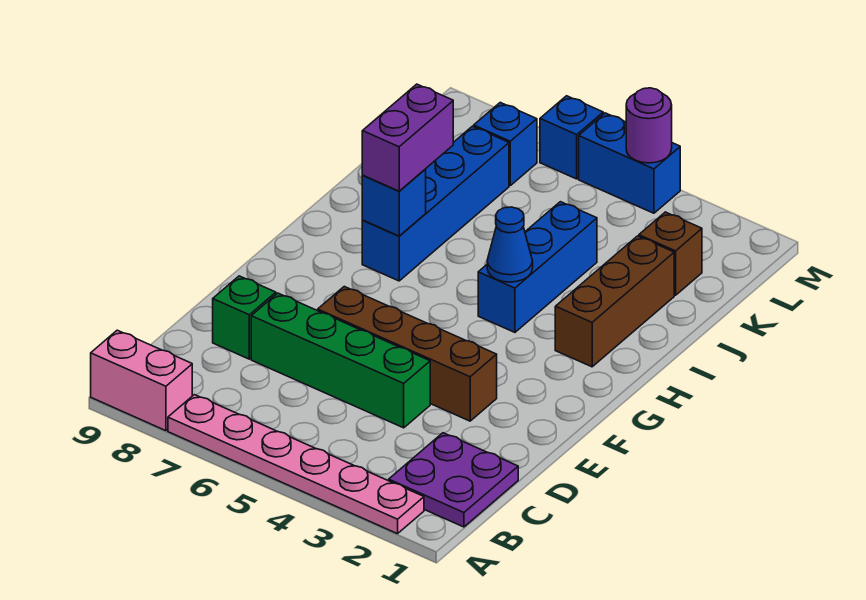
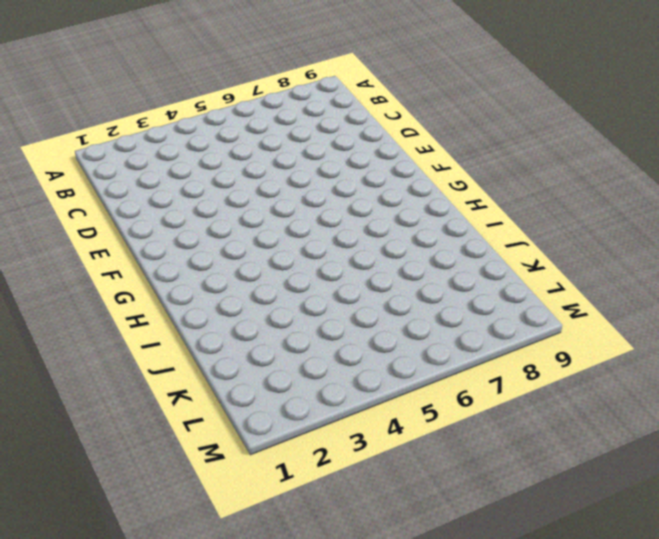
none -> pink 1x6 plate [168,395,424,534]
none -> pink 1x2 brick [91,330,192,431]
none -> purple 2x2 plate [389,433,518,527]

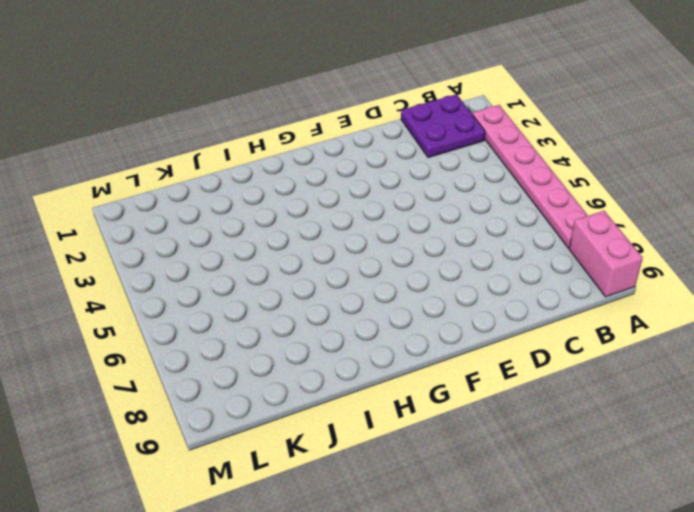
none -> green 1x4 brick [251,293,430,428]
none -> green 1x1 brick [213,276,276,359]
none -> brown 1x4 brick [318,287,497,421]

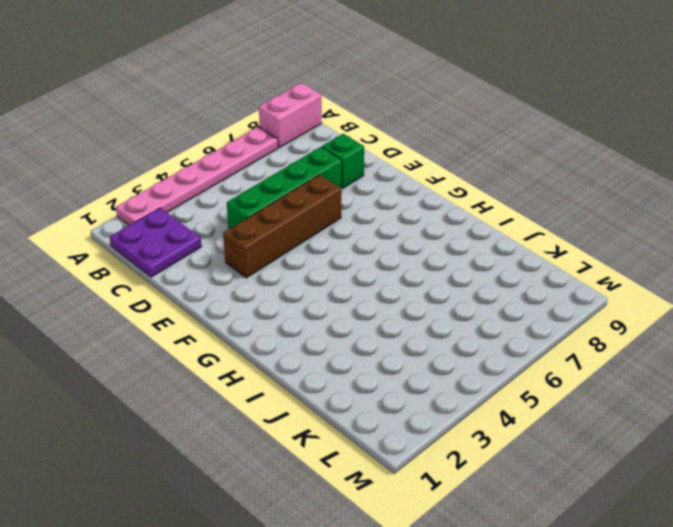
none -> brown 1x3 brick [555,236,674,367]
none -> blue 1x3 brick [478,202,597,332]
none -> blue 1x4 brick [362,126,509,281]

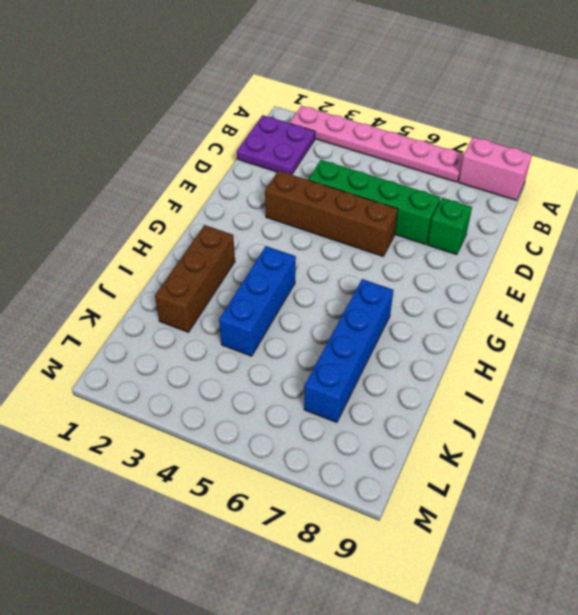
none -> brown 1x1 brick [639,212,702,295]
none -> blue 1x1 brick [474,103,537,185]
none -> blue 1x2 brick [579,113,680,213]

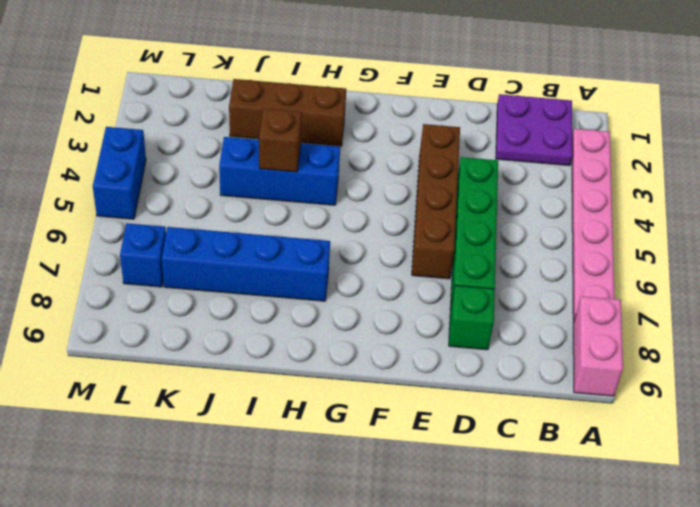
brown 1x1 brick [259,108,302,172] -> brown 1x1 brick moved to [639,212,702,295]
none -> blue 1x1 brick [540,96,603,179]
none -> blue 1x1 cone [487,207,533,282]
none -> blue 1x1 brick [362,169,426,236]

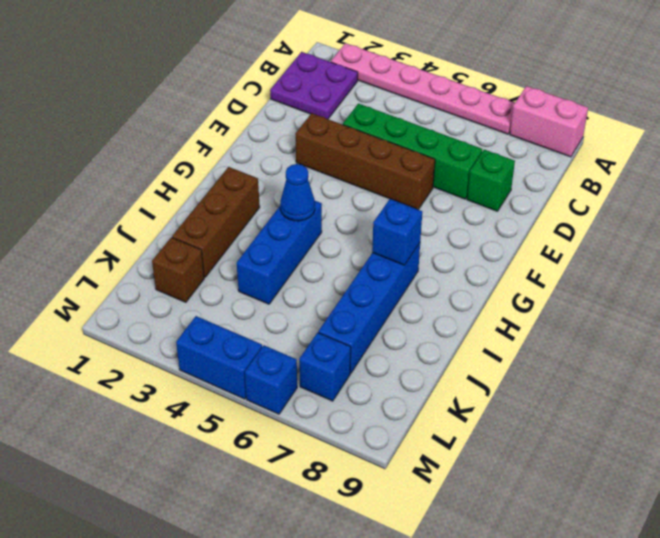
none -> purple 1x1 round brick [626,88,672,163]
none -> purple 1x2 brick [362,84,453,191]

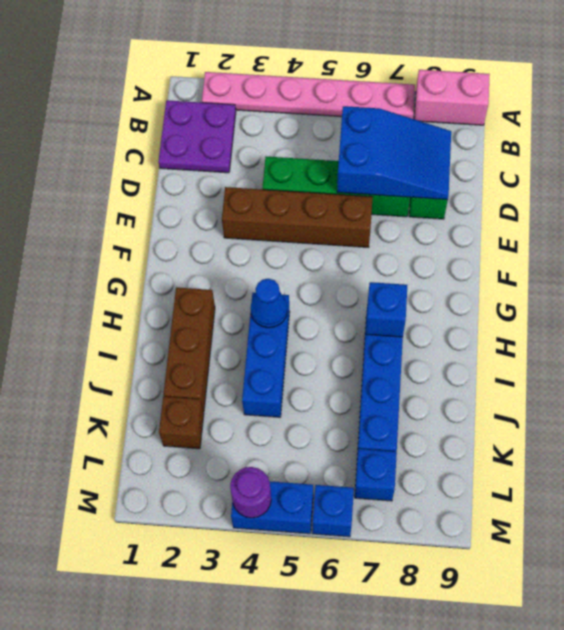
blue 2x3 slope [337,106,451,200] -> none
none -> purple 1x2 brick [362,84,453,191]

